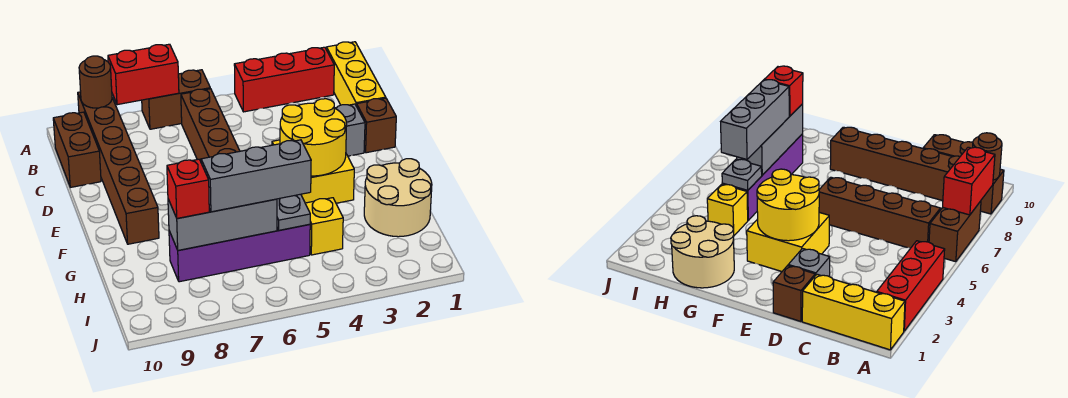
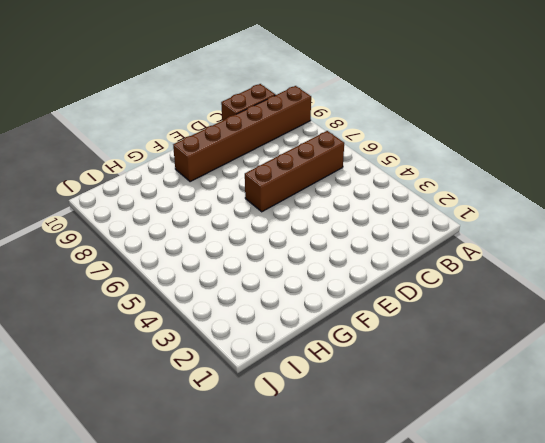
none -> yellow 1x3 brick [326,42,386,106]
none -> red 1x3 brick [234,47,334,112]
none -> brown 1x2 brick [142,70,210,129]

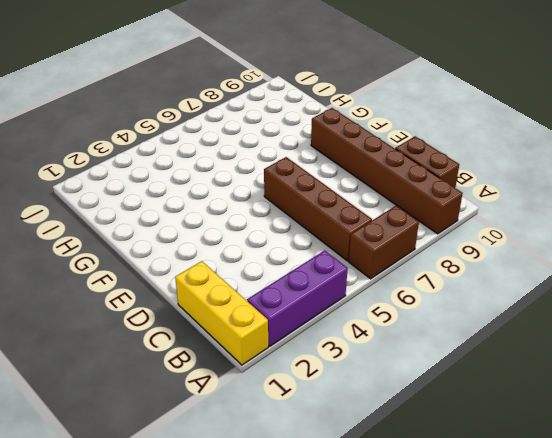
purple 1x3 brick [247,251,348,346] -> red 1x3 brick [234,47,334,112]
none -> brown 1x1 brick [357,98,396,153]
none -> grey 1x1 brick [335,104,365,156]
none -> yellow 2x2 brick [272,140,354,203]

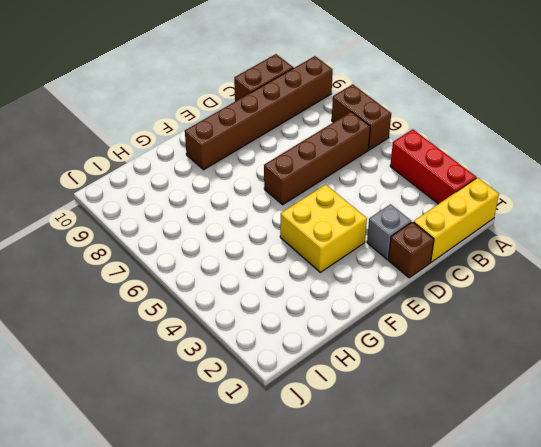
none -> tan 2x2 round brick [364,159,432,237]
none -> yellow 1x1 brick [305,198,343,255]
none -> purple 1x4 brick [169,224,310,282]

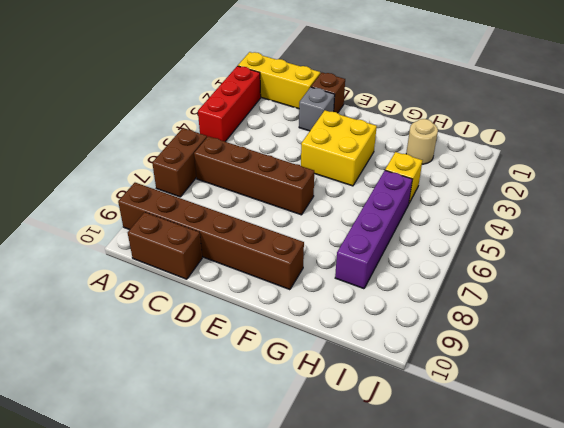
tan 1x1 round brick [406,119,438,164] -> tan 2x2 round brick [364,159,432,237]
none -> red 1x2 brick [108,44,179,105]
none -> brown 1x1 round brick [79,56,112,108]
none -> yellow 2x2 round brick [280,99,347,176]

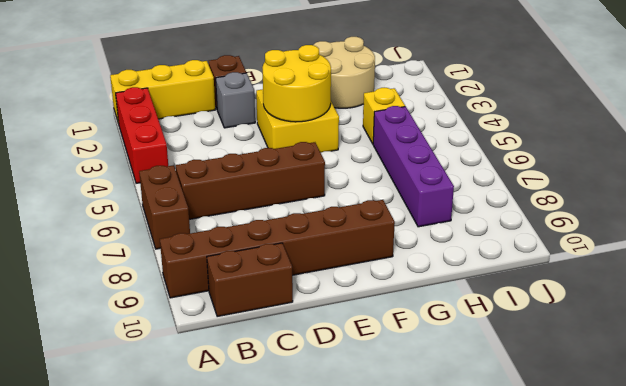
none -> red 1x2 brick [108,44,179,105]
none -> brown 1x1 round brick [79,56,112,108]
none -> grey 1x1 plate [277,194,310,230]

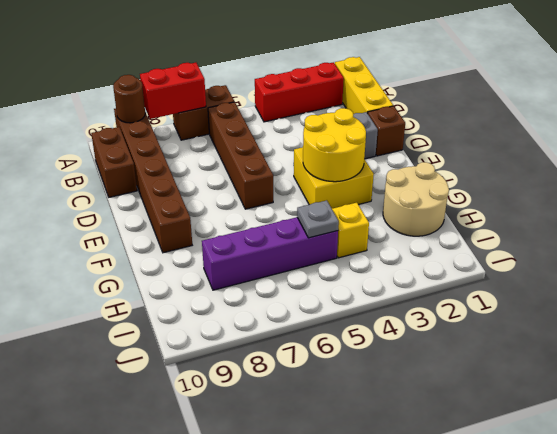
none -> grey 1x3 brick [168,199,277,250]
none -> grey 1x3 brick [201,140,311,212]
none -> red 1x1 brick [167,159,209,218]

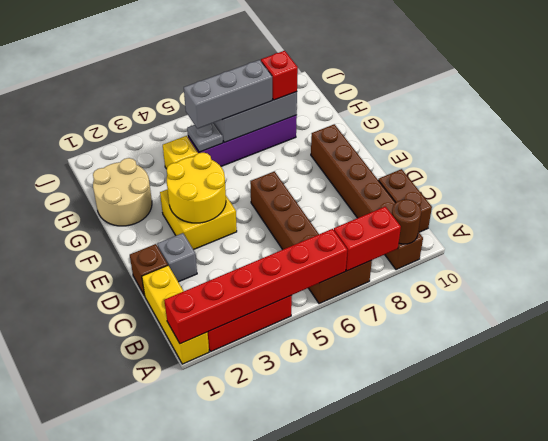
red 1x6 brick [164,229,347,344] -> none

